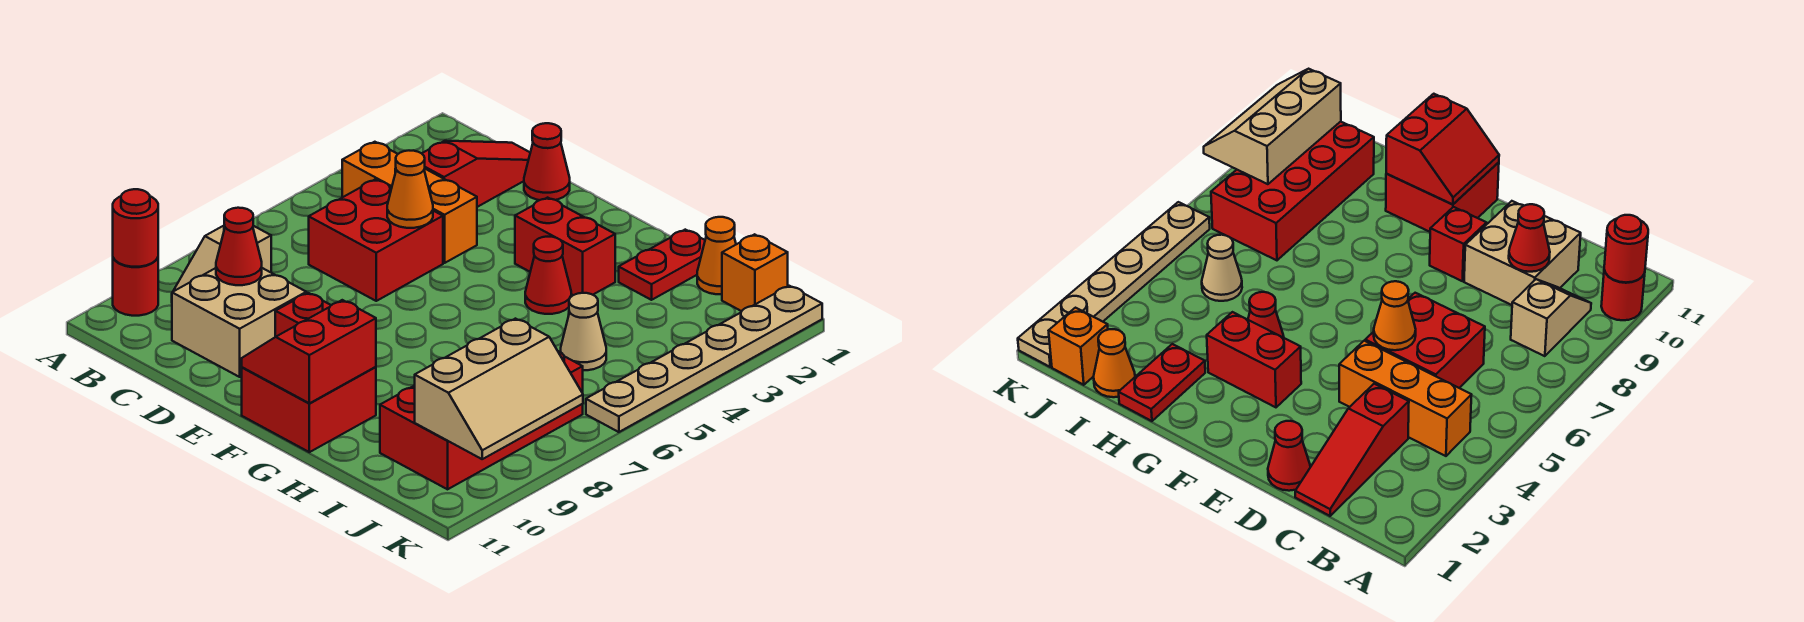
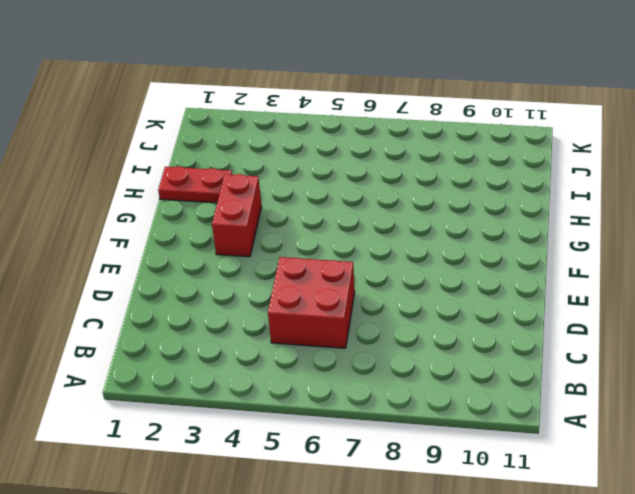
none -> red 1x1 round brick [113,258,158,316]
none -> orange 1x3 brick [342,142,477,263]
none -> tan 1x2 slope [174,225,271,291]

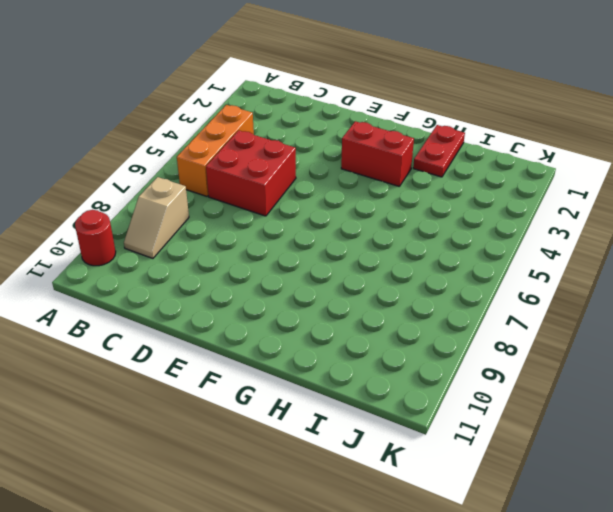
orange 1x3 brick [177,105,254,196] -> orange 1x3 brick turned to [342,142,477,263]
none -> red 1x3 slope [422,141,530,207]
none -> tan 2x2 brick [172,268,306,377]
none -> red 1x1 cone [524,123,570,200]

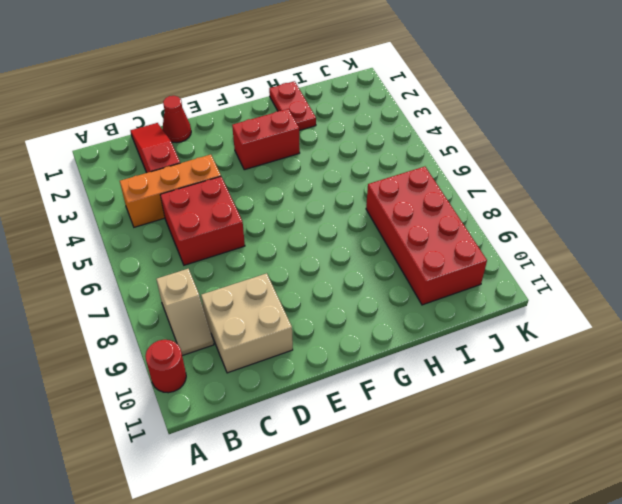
none -> red 1x1 brick [275,293,331,337]
none -> red 2x2 brick [242,367,376,452]
none -> red 1x1 cone [525,237,571,314]

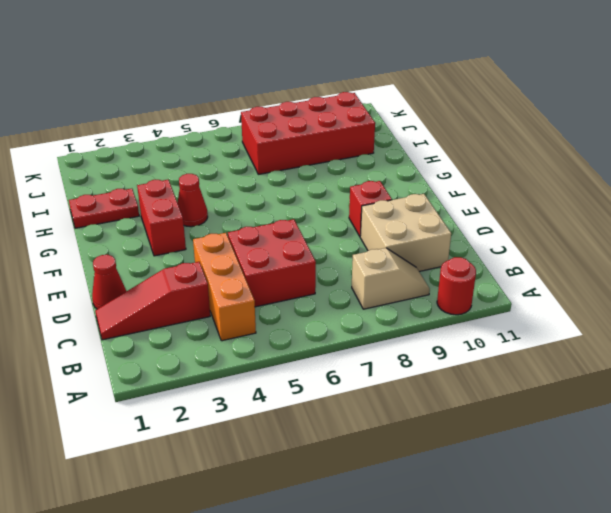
none -> red 2x2 brick [242,367,376,452]
none -> orange 1x1 cone [697,217,736,294]
none -> tan 1x1 cone [561,293,606,370]

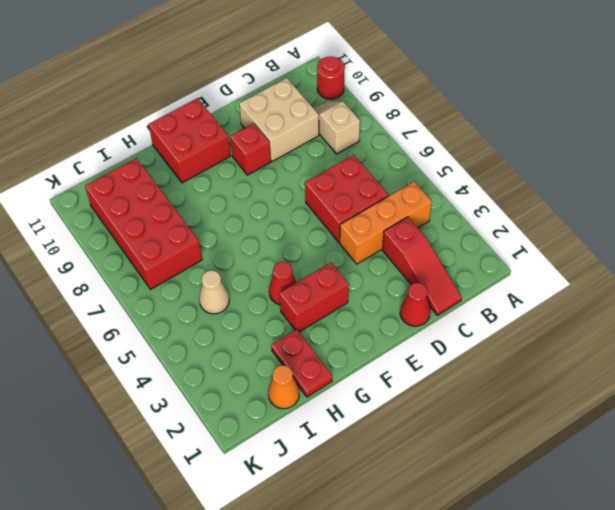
none -> orange 1x1 brick [722,234,788,311]
none -> tan 1x6 plate [586,286,822,432]
none -> red 1x1 round brick [113,189,158,267]

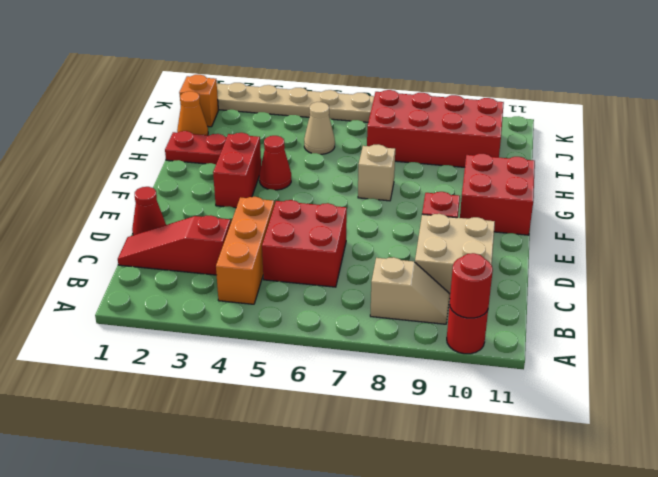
tan 1x1 brick [358,144,395,201] -> none
none -> red 1x1 cone [216,208,262,285]
none -> orange 1x1 cone [387,151,433,228]
none -> red 2x2 slope [242,300,376,403]

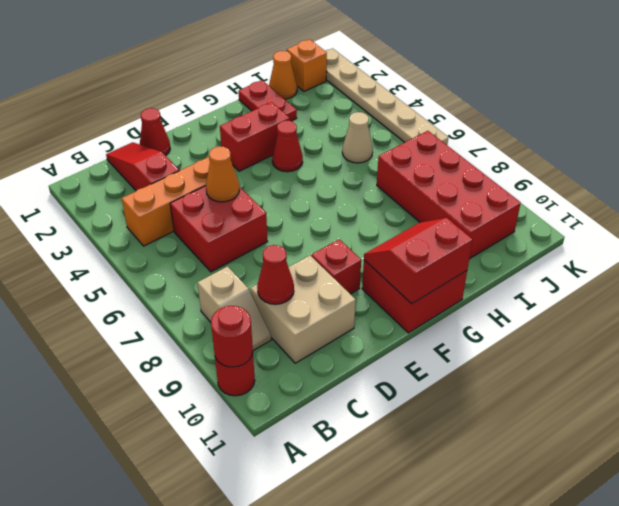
red 2x2 slope [364,218,473,304] -> red 2x2 slope turned to [242,300,376,403]
none -> tan 2x3 slope [415,319,583,459]

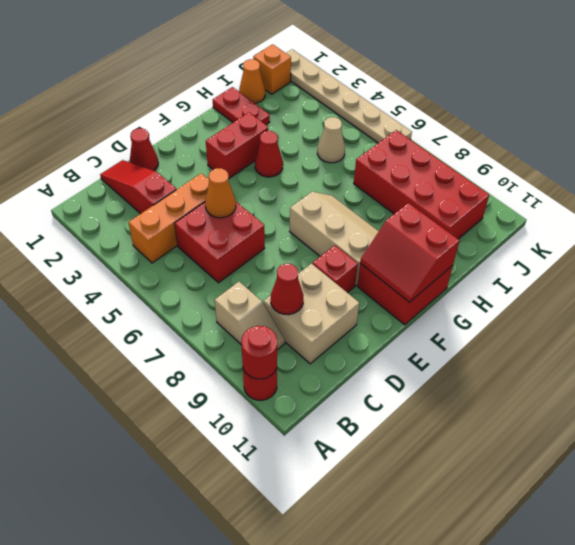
tan 2x3 slope [290,192,379,285] -> tan 2x3 slope moved to [415,319,583,459]

